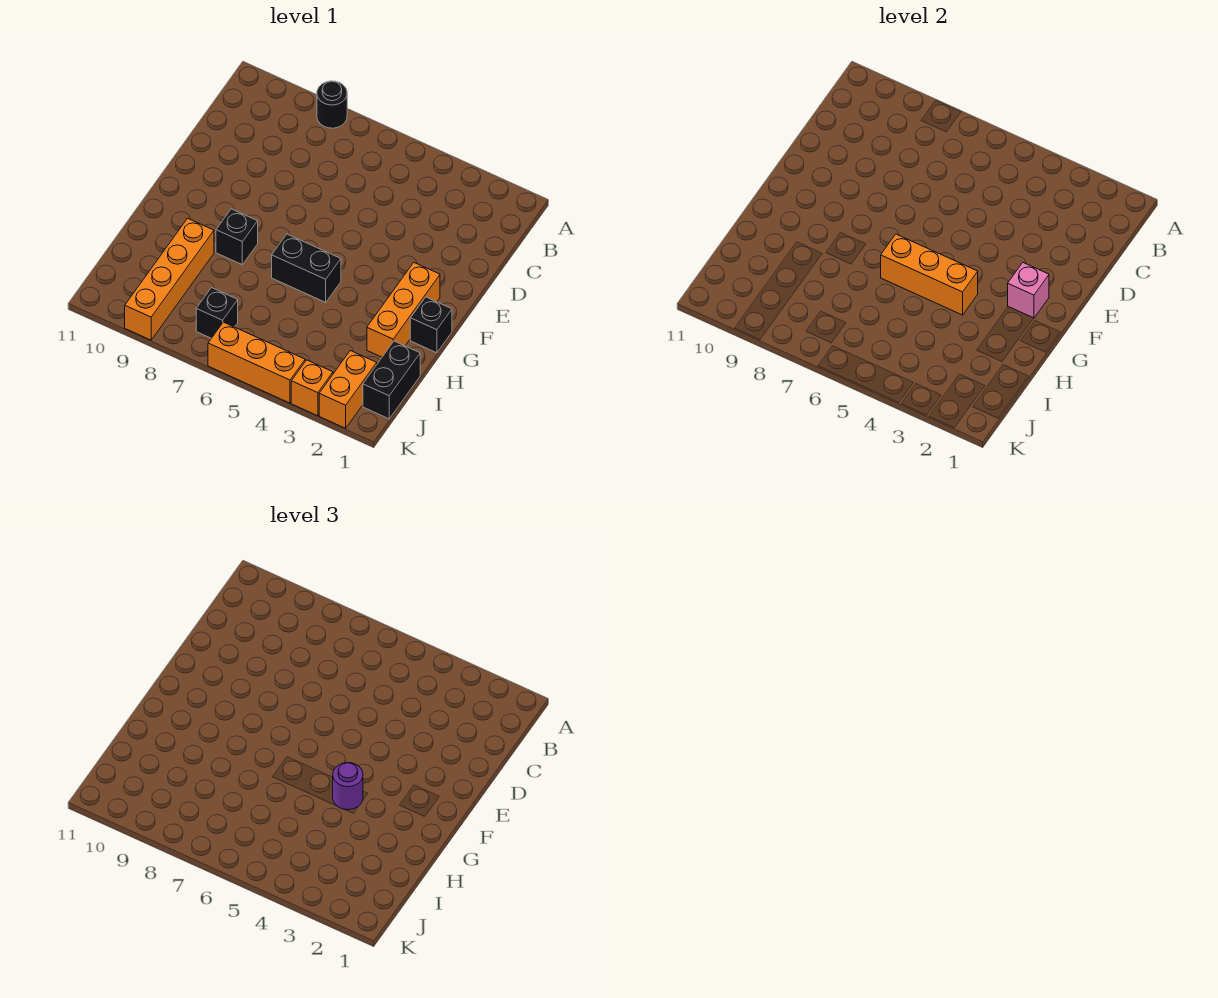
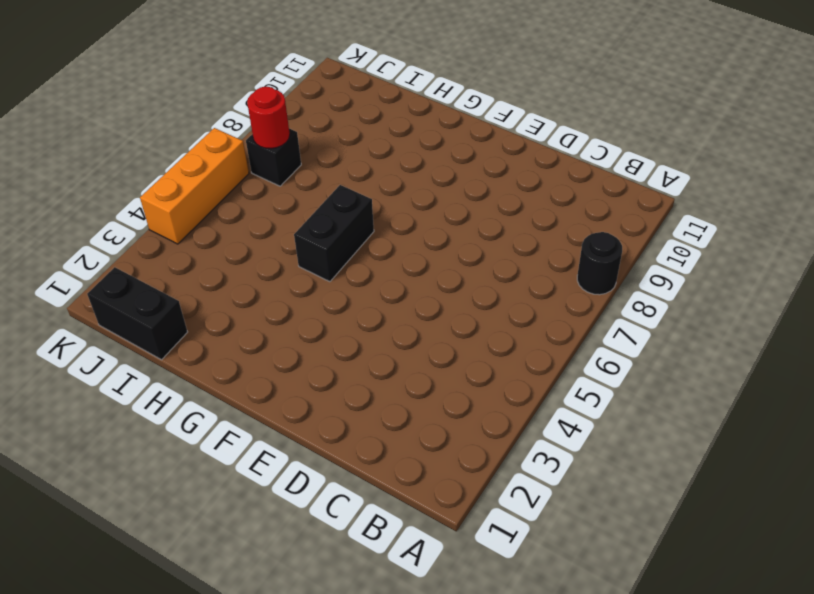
red 1x1 round brick [247,87,290,149] -> none
none -> orange 1x3 brick [367,263,440,357]
none -> black 1x1 brick [410,297,452,353]
none -> black 1x1 brick [216,209,258,265]

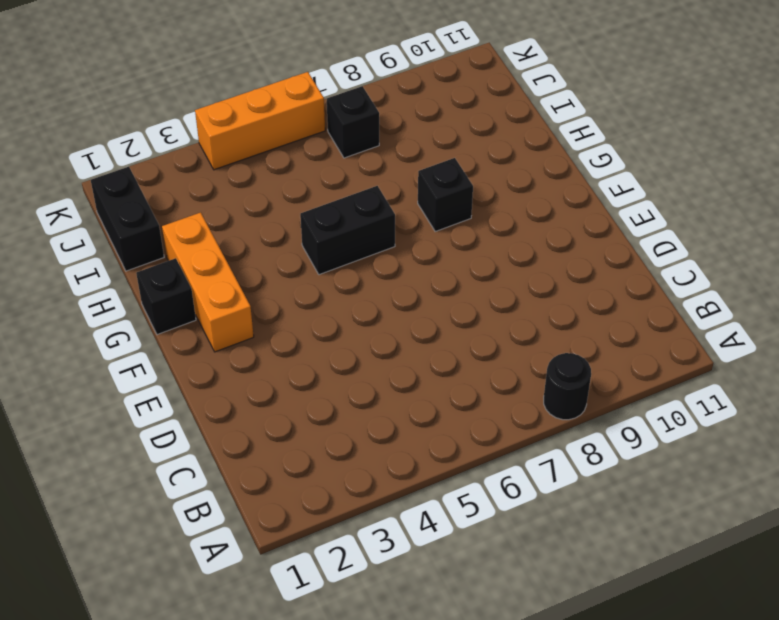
none -> orange 1x4 brick [125,218,214,340]
none -> orange 1x2 brick [319,351,377,428]
none -> orange 1x1 brick [291,360,333,416]

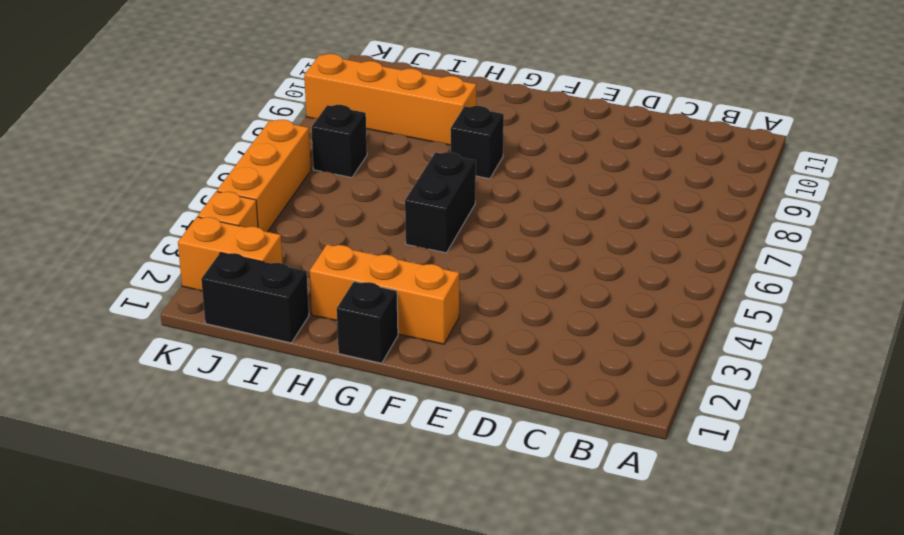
none -> black 1x1 round brick [317,81,347,128]
none -> pink 1x1 brick [1008,263,1049,318]
none -> orange 1x3 brick [881,234,978,315]

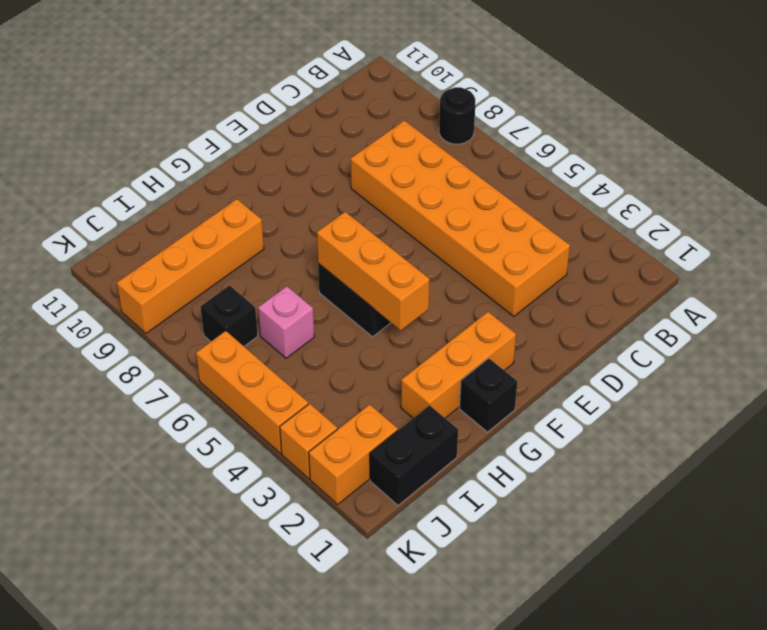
orange 2x6 brick [351,120,570,317] -> none
pink 1x1 brick [258,286,314,358] -> pink 1x1 brick moved to [1008,263,1049,318]
none -> black 1x1 brick [216,209,258,265]
none -> purple 1x1 round brick [333,763,363,810]

